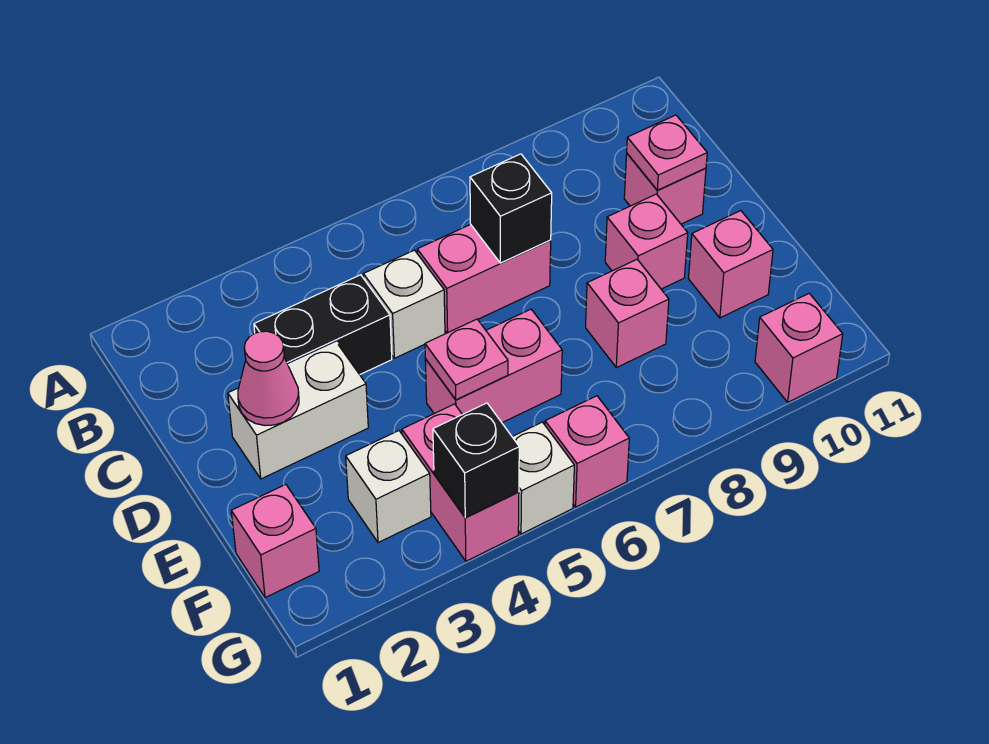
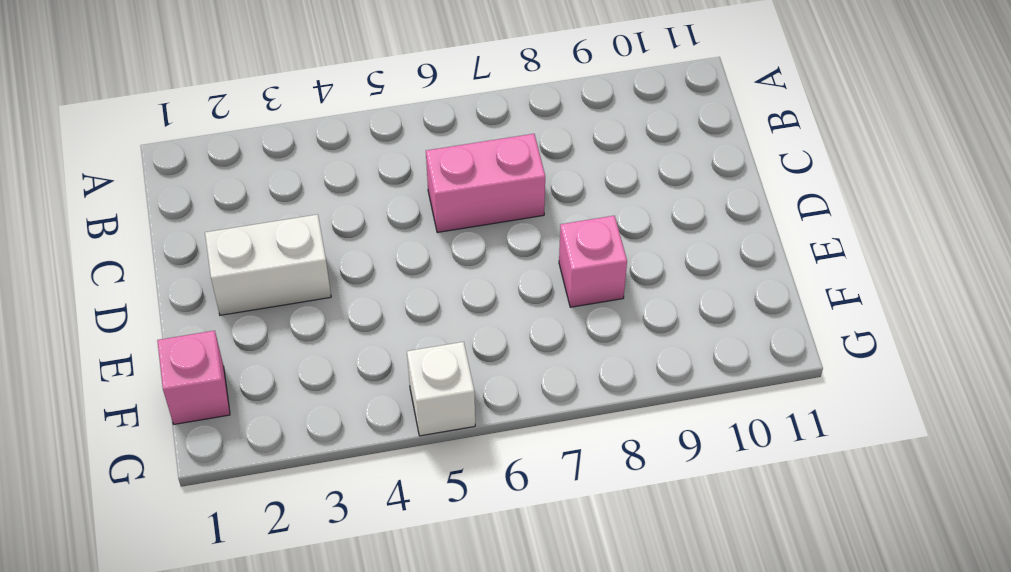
none -> black 1x2 brick [254,275,392,375]
none -> white 1x1 brick [363,250,445,358]
none -> pink 1x1 brick [624,154,706,224]

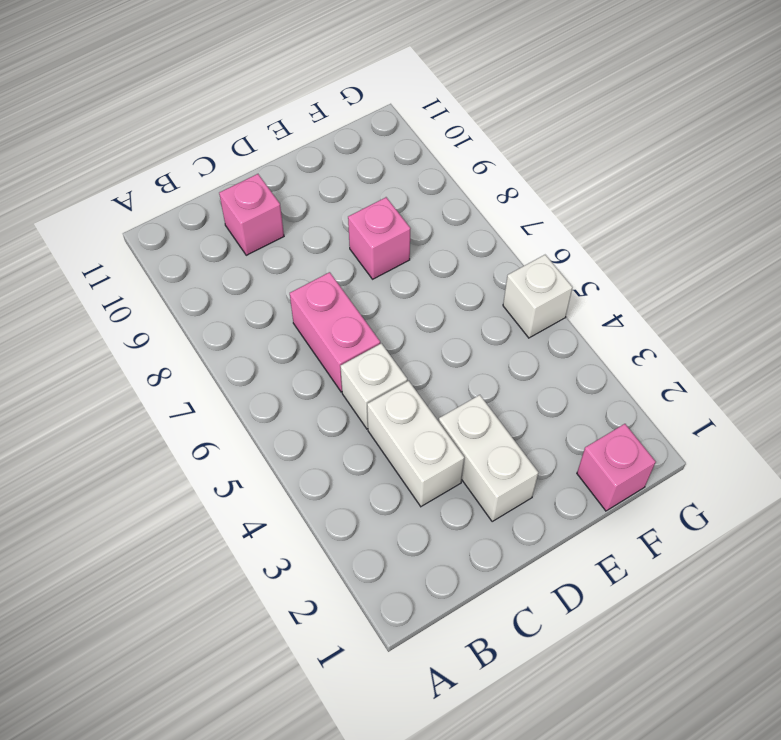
white 1x2 brick [367,381,464,506] -> black 1x2 brick [254,275,392,375]
none -> pink 1x1 brick [605,194,688,289]
none -> pink 1x2 brick [425,309,562,423]
none -> pink 1x1 brick [688,211,773,318]

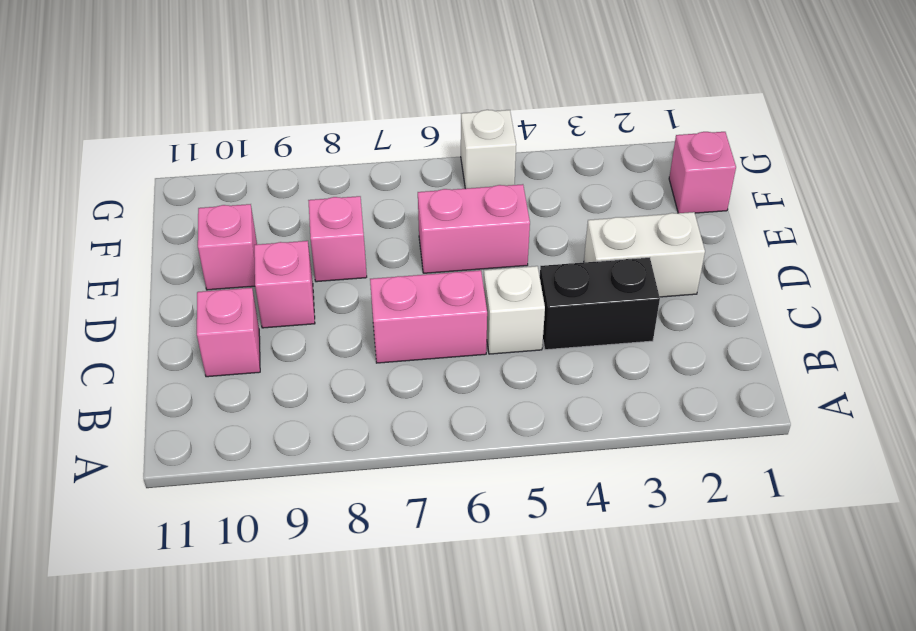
none -> white 1x1 brick [346,431,431,543]
none -> pink 1x2 brick [402,404,519,561]
none -> pink 1x1 brick [545,396,629,507]

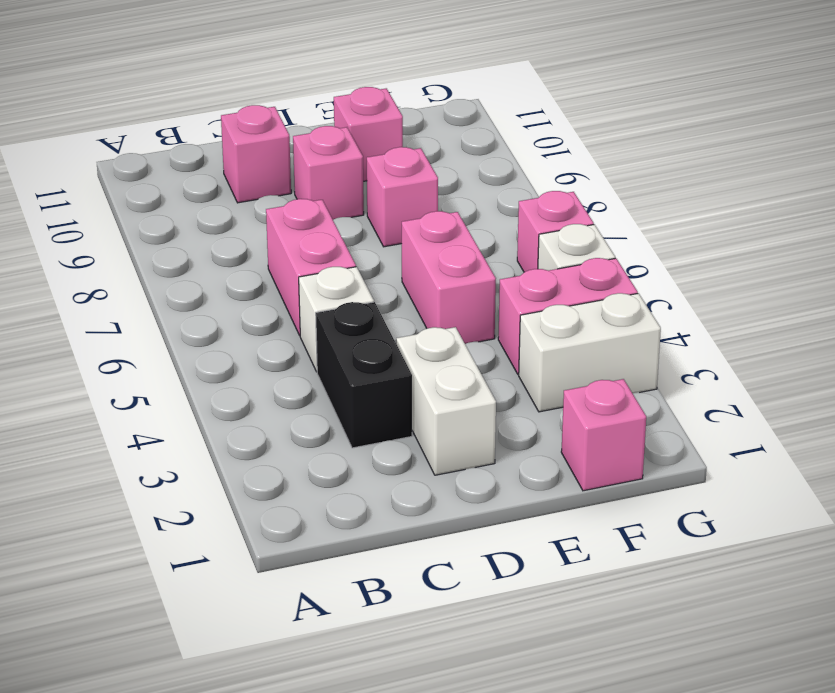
white 1x2 brick [519,293,661,412] -> white 1x1 brick [346,431,431,543]
none -> pink 1x1 brick [755,293,843,402]
none -> black 1x1 brick [470,154,552,263]
none -> pink 1x1 plate [627,115,707,190]

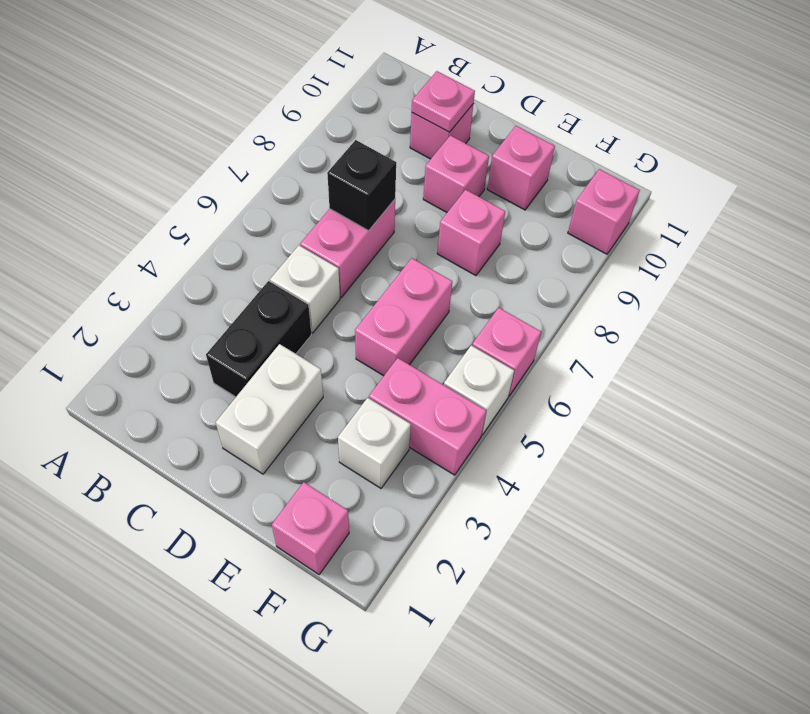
none -> pink 1x1 cone [238,331,299,426]
none -> pink 1x1 plate [425,319,508,400]
none -> black 1x1 brick [433,403,519,518]

